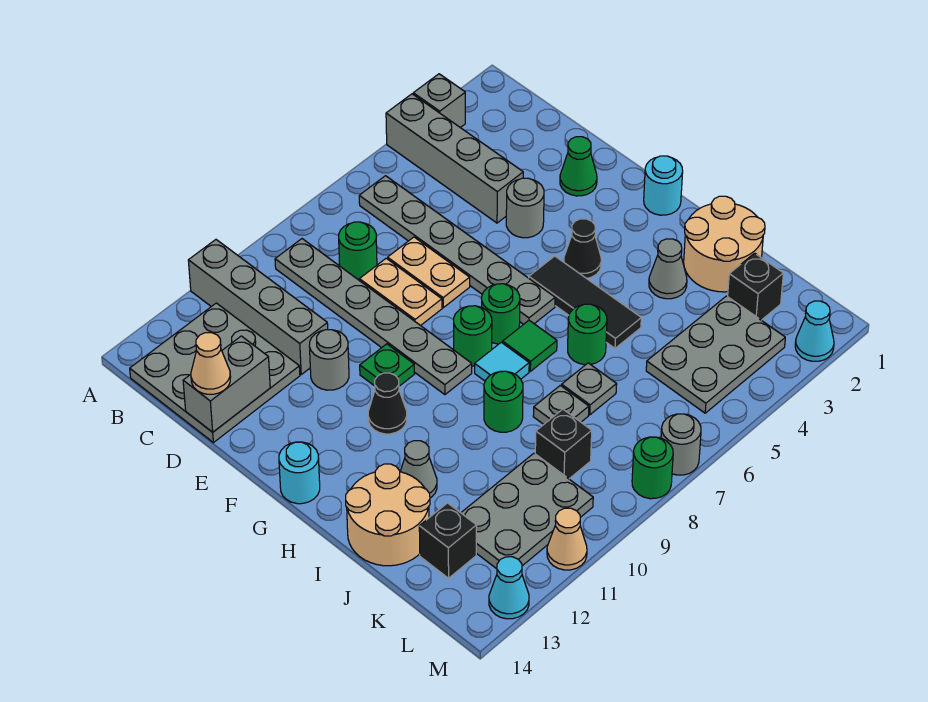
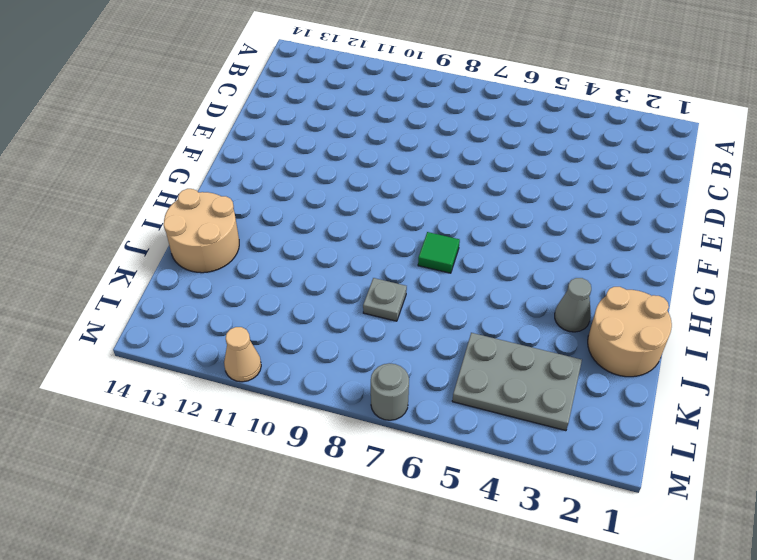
none -> grey 1x1 brick [413,74,465,128]
none -> grey 1x4 brick [386,94,523,223]
none -> grey 1x4 brick [188,240,328,374]
none -> grey 1x6 plate [359,176,555,324]

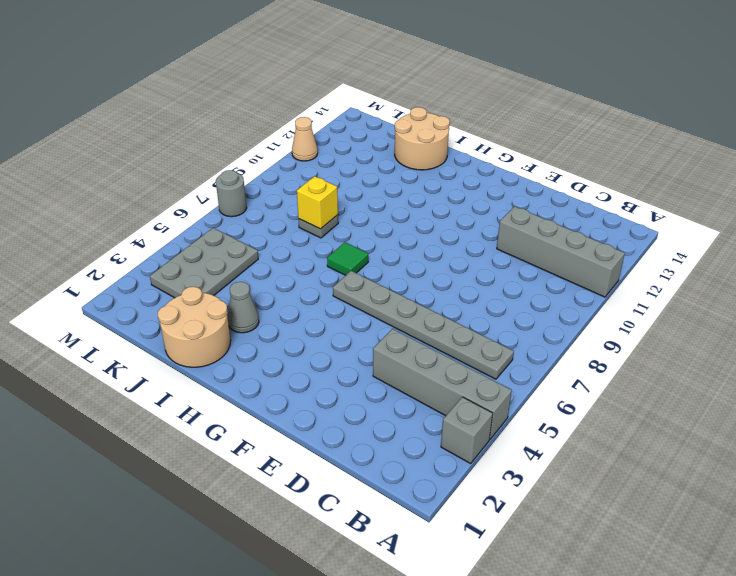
yellow 1x1 brick [297,176,338,229] -> none
none -> grey 1x6 plate [275,239,472,395]
none -> grey 3x3 plate [130,303,300,443]
none -> green 1x1 round brick [339,222,377,281]
none -> tan 1x2 plate [388,237,470,308]

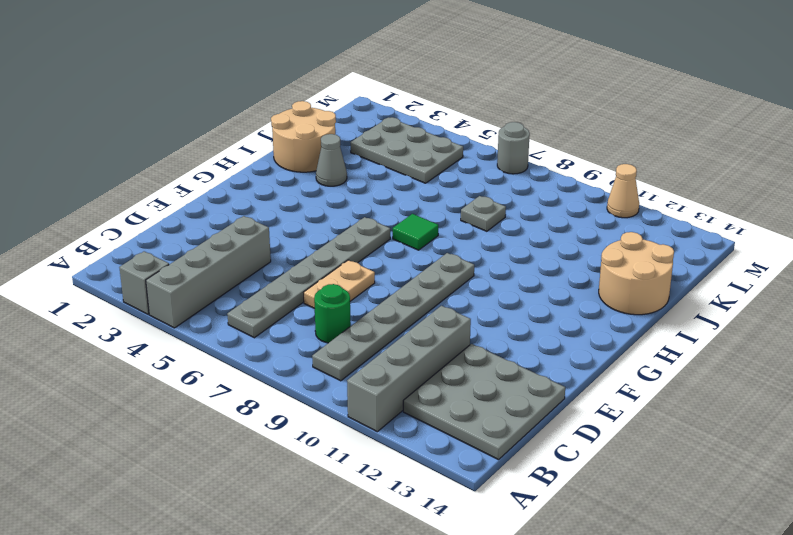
none -> tan 1x2 plate [359,258,442,326]
none -> green 1x1 cone [560,137,597,196]
none -> grey 1x1 round brick [506,178,544,238]
none -> grey 1x1 round brick [309,330,349,390]

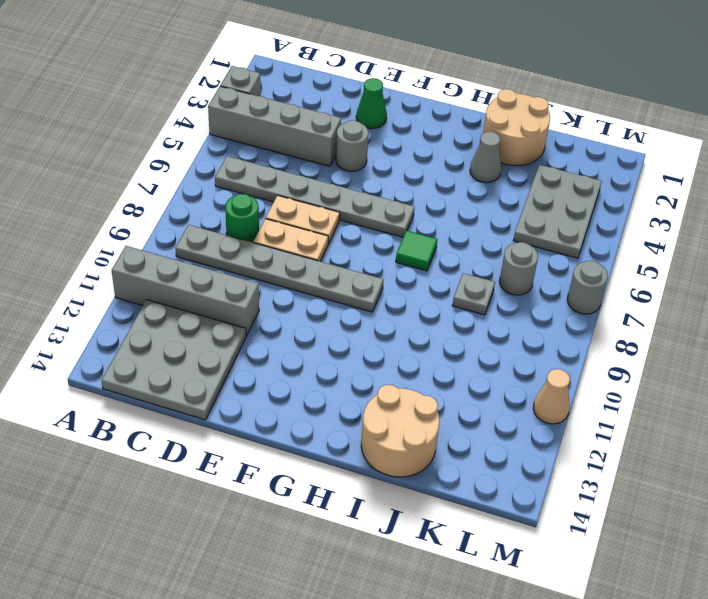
grey 1x1 round brick [500,242,538,295] -> grey 1x1 round brick moved to [309,330,349,390]
none -> green 1x1 plate [360,344,415,386]
none -> cyan 1x1 round brick [644,156,683,215]
none -> black 1x1 cone [564,219,601,278]
none -> black 1x3 tile [529,256,641,348]

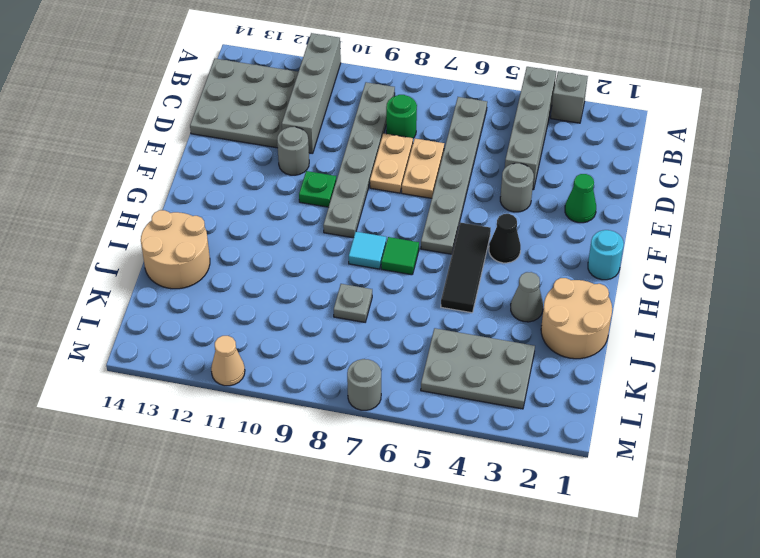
none -> green 1x1 round brick [482,284,520,344]
none -> green 1x1 round brick [454,306,492,366]
none -> black 1x1 cone [368,373,407,434]
none -> cyan 1x1 round brick [279,442,320,504]

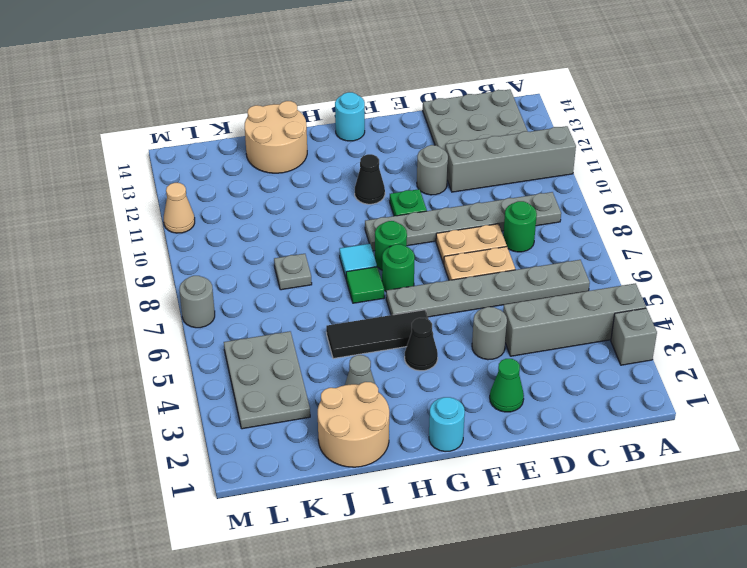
none -> green 1x1 round brick [568,304,607,365]
none -> green 1x1 round brick [484,371,523,432]
none -> grey 1x1 cone [400,441,437,498]
none -> grey 1x1 plate [562,363,617,415]

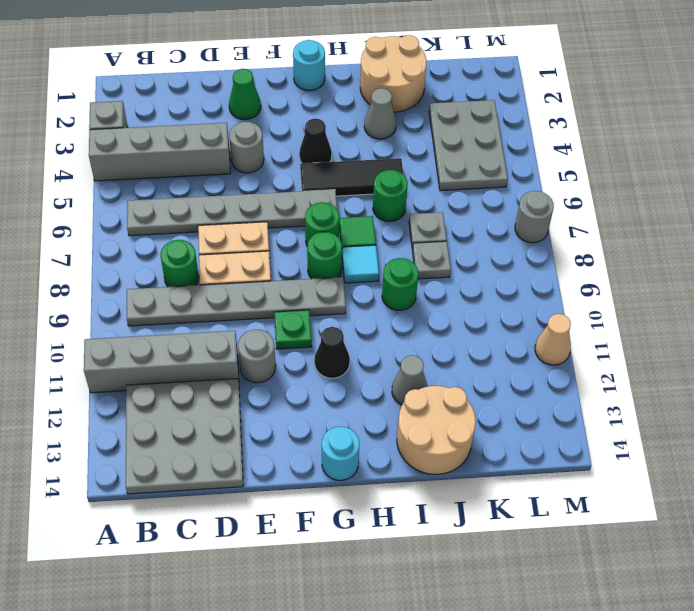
none -> black 1x1 brick [728,253,783,320]
none -> black 1x1 brick [535,409,592,479]
none -> grey 2x3 plate [461,453,593,569]
none -> black 1x1 brick [419,503,477,578]

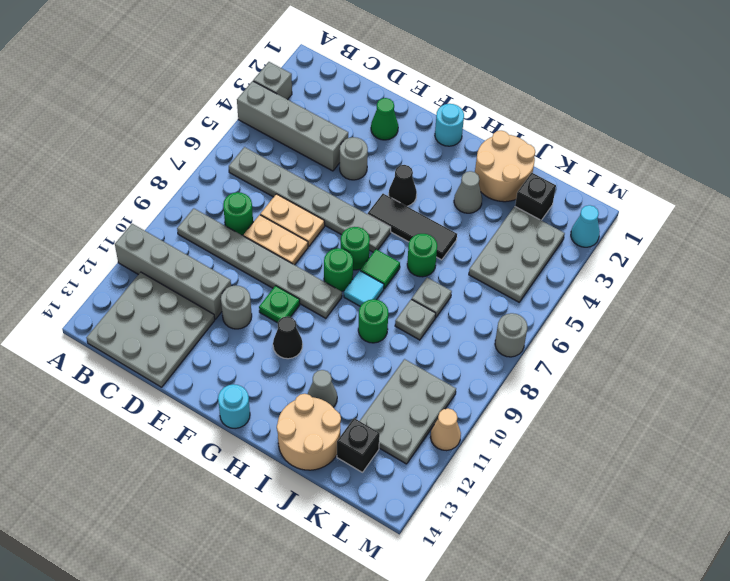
none -> black 1x1 brick [535,409,592,479]
none -> green 1x1 round brick [632,437,673,499]
none -> cyan 1x1 cone [489,557,529,619]
none -> grey 1x2 brick [183,336,270,432]

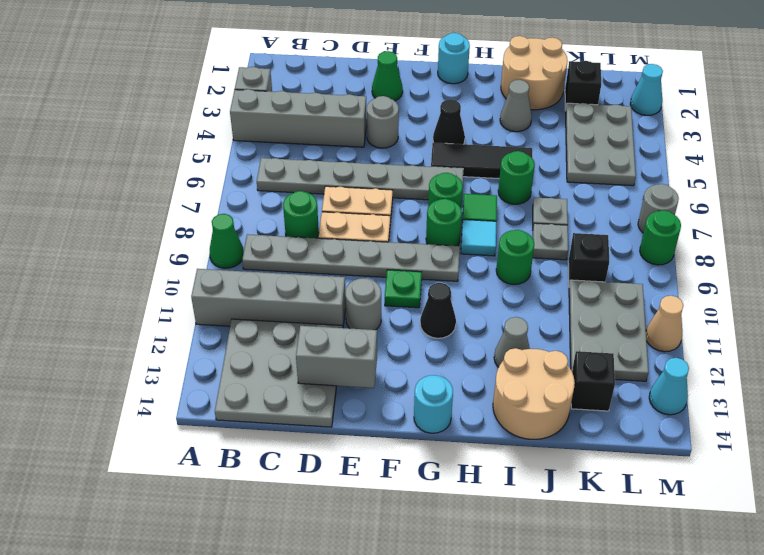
green 1x1 cone [210,214,244,268] -> none
grey 1x2 brick [296,326,377,388] -> grey 1x2 brick turned to [183,336,270,432]
none -> tan 1x1 cone [191,333,231,394]

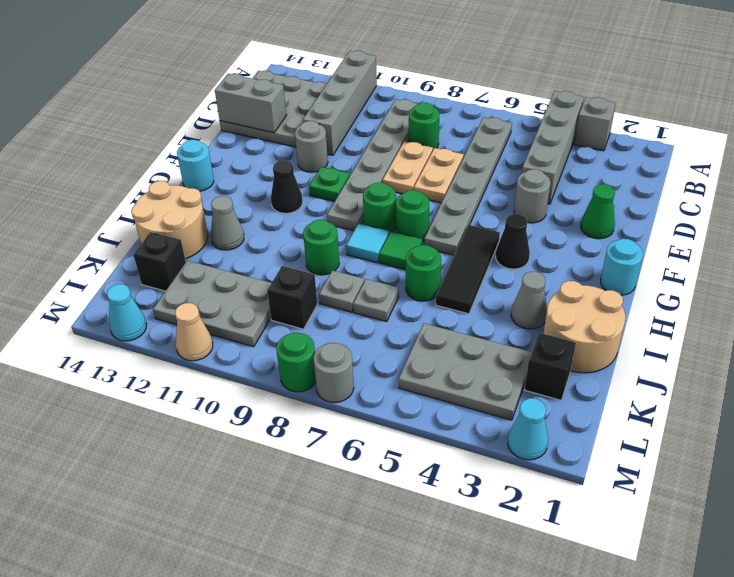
none -> tan 1x1 cone [191,333,231,394]

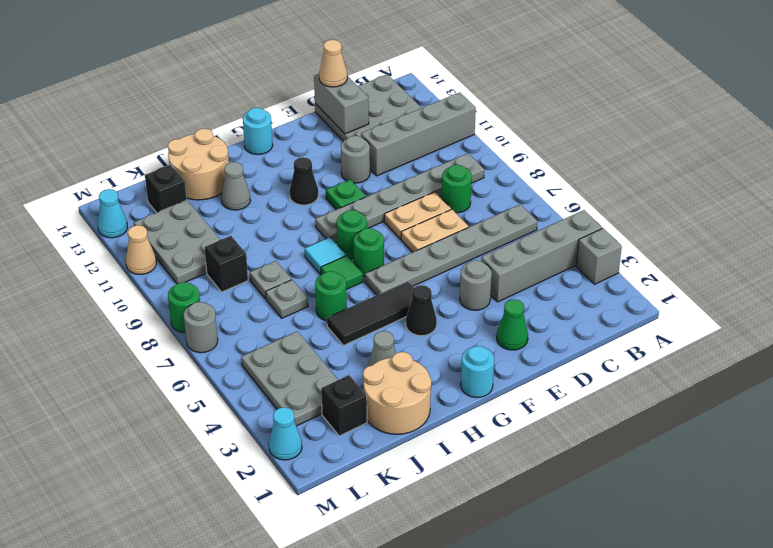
none -> green 1x1 round brick [484,371,523,432]

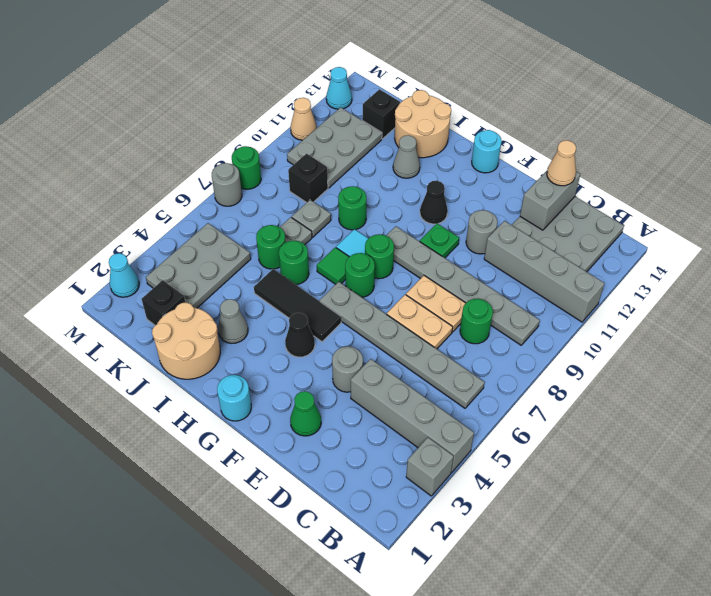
green 1x1 round brick [256,225,285,269] -> none

